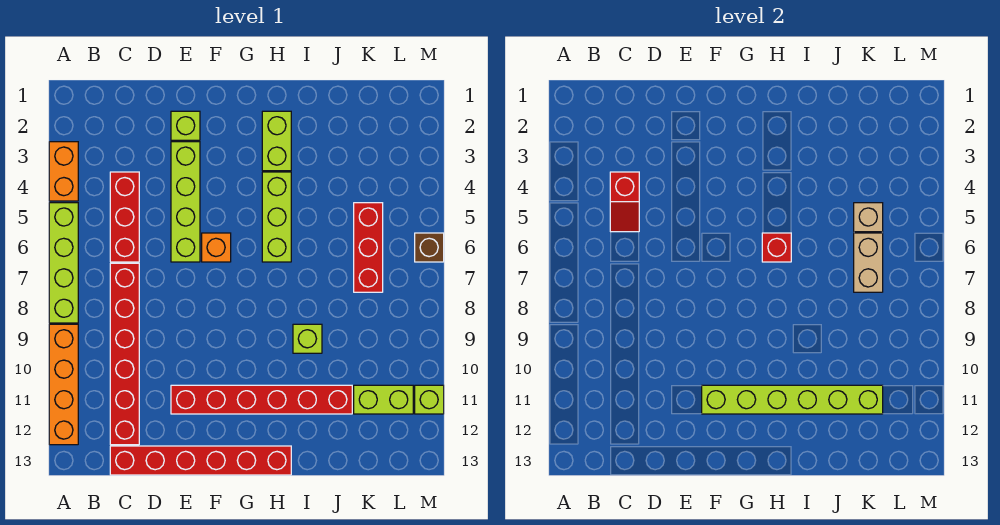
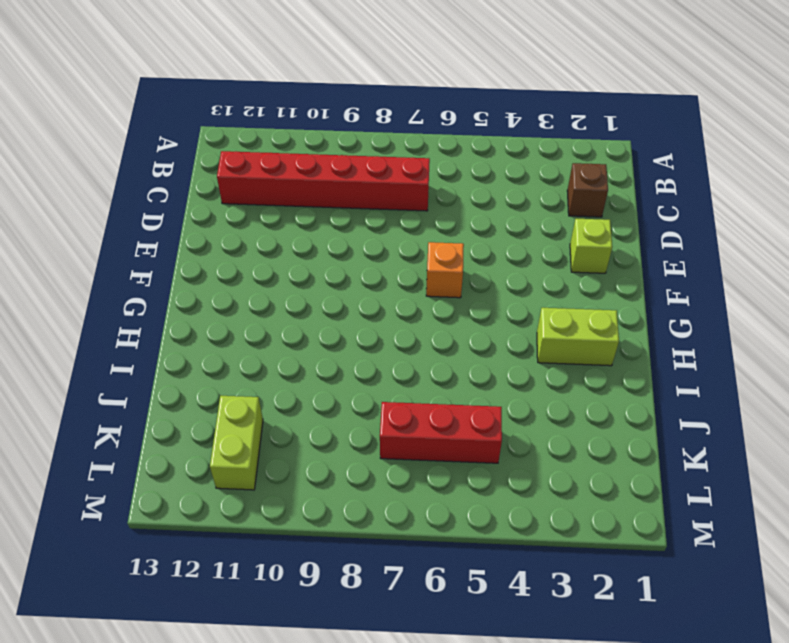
brown 1x1 brick [567,163,608,217] -> brown 1x1 brick moved to [415,233,444,262]
none -> orange 1x2 brick [49,142,78,201]
none -> lime 1x4 brick [49,203,78,323]
none -> orange 1x4 brick [49,324,78,445]

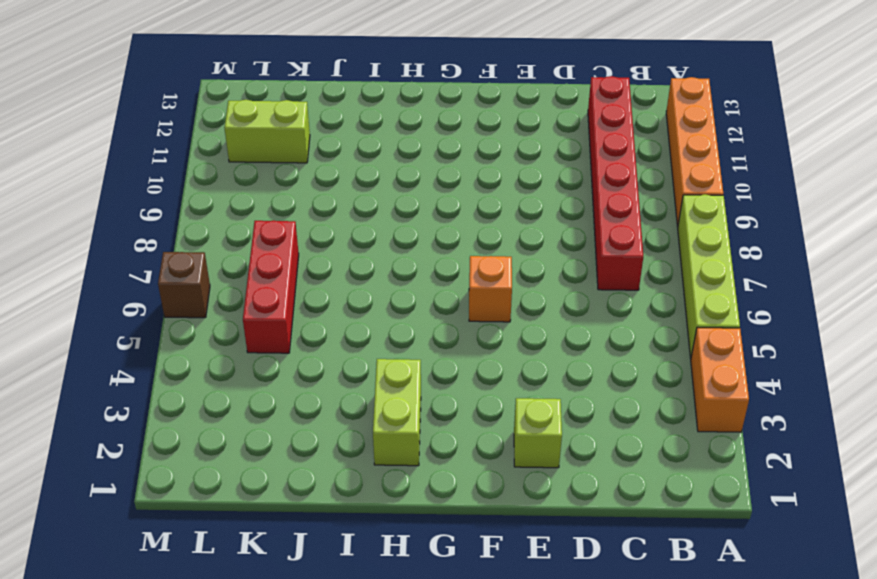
none -> red 1x3 brick [110,172,139,262]
none -> red 1x6 brick [110,446,291,475]
none -> lime 1x4 brick [171,142,200,262]

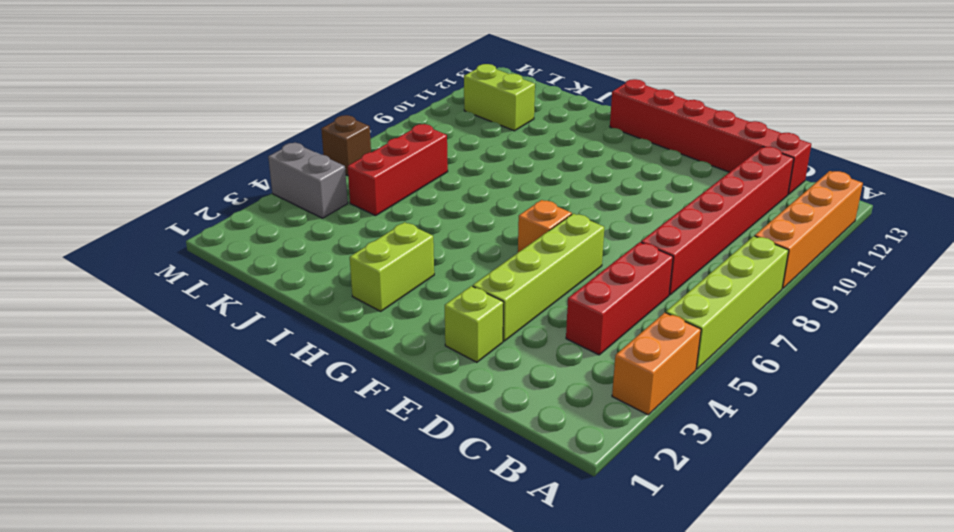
grey 1x2 brick [268,143,348,218] -> none
none -> red 1x6 brick [171,385,352,414]
none -> lime 1x3 brick [262,172,291,262]
none -> lime 1x1 brick [293,324,322,353]

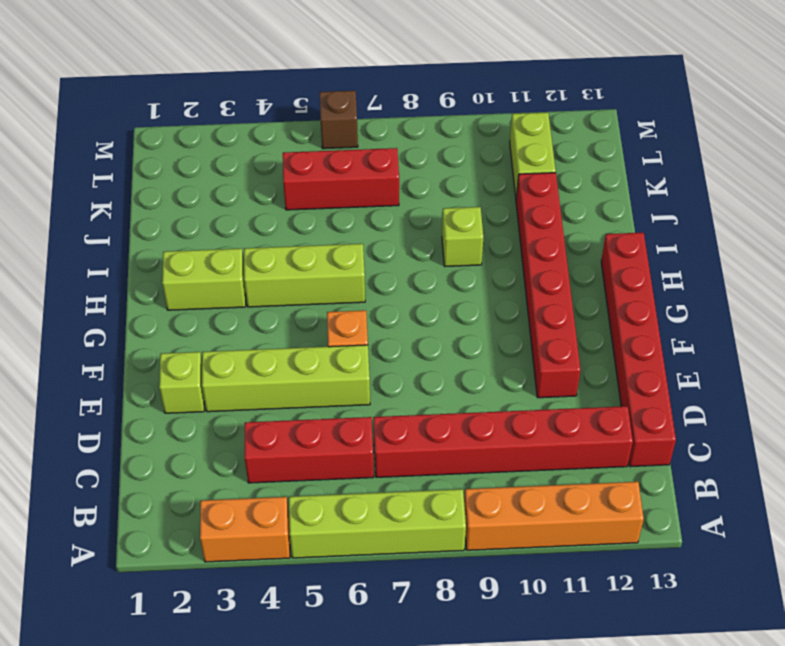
none -> lime 1x1 brick [415,385,444,414]
none -> red 1x2 slope [610,172,639,232]
none -> lime 1x6 brick [702,385,883,414]

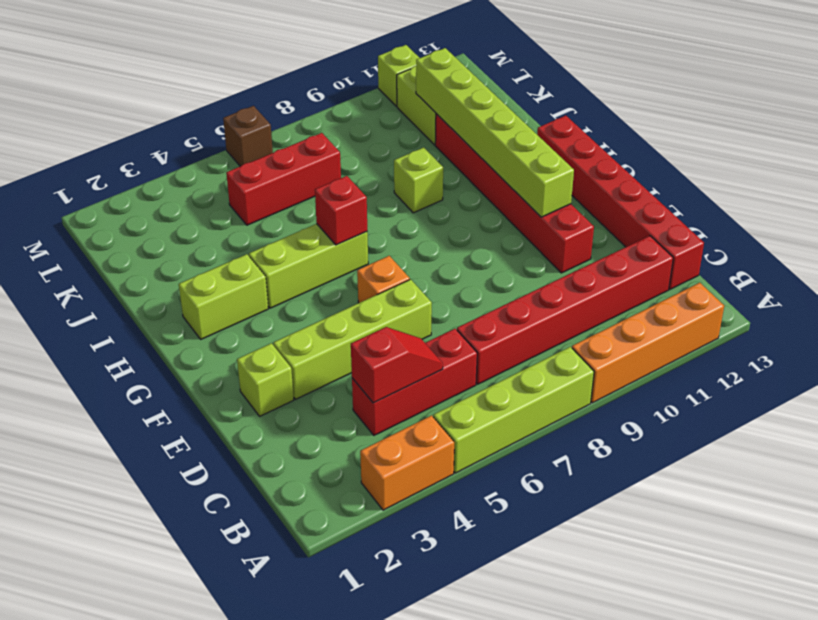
none -> tan 1x1 brick [854,203,883,232]
none -> tan 1x2 brick [854,233,883,292]

